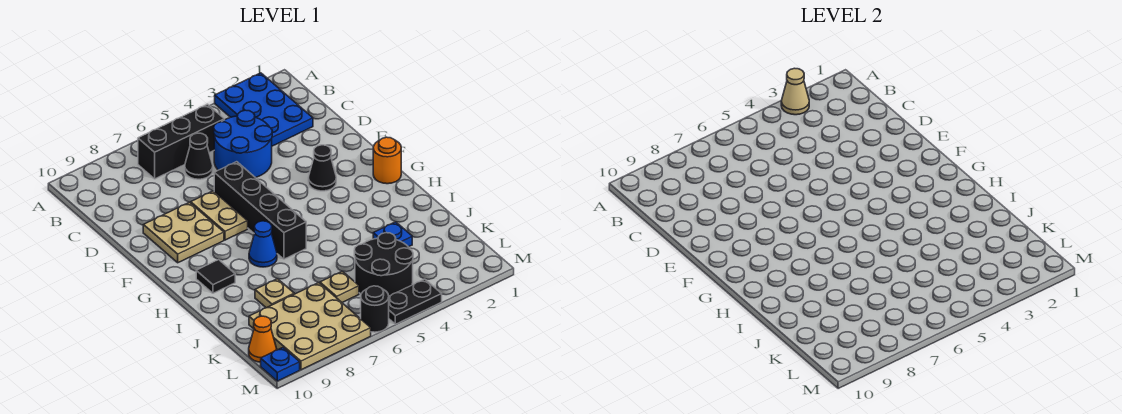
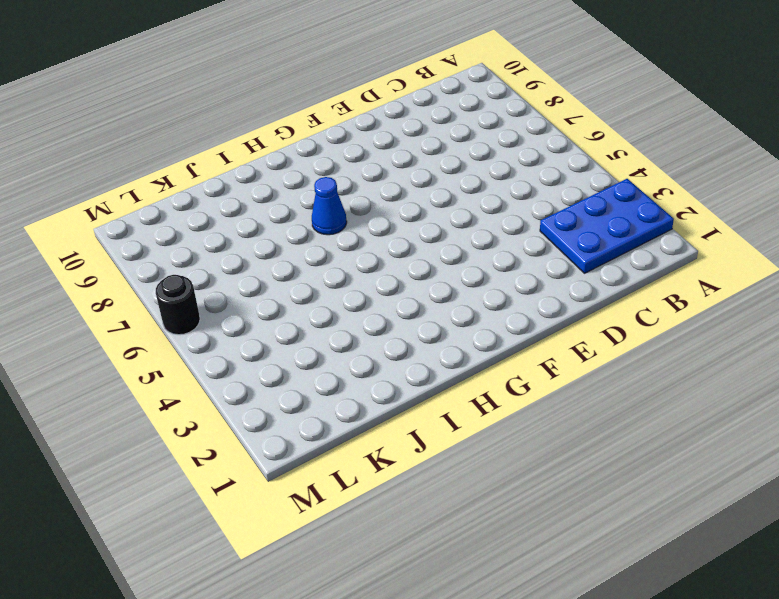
none -> black 1x3 brick [138,104,224,179]
none -> blue 2x2 round brick [214,110,272,178]
none -> black 1x1 cone [185,133,213,179]

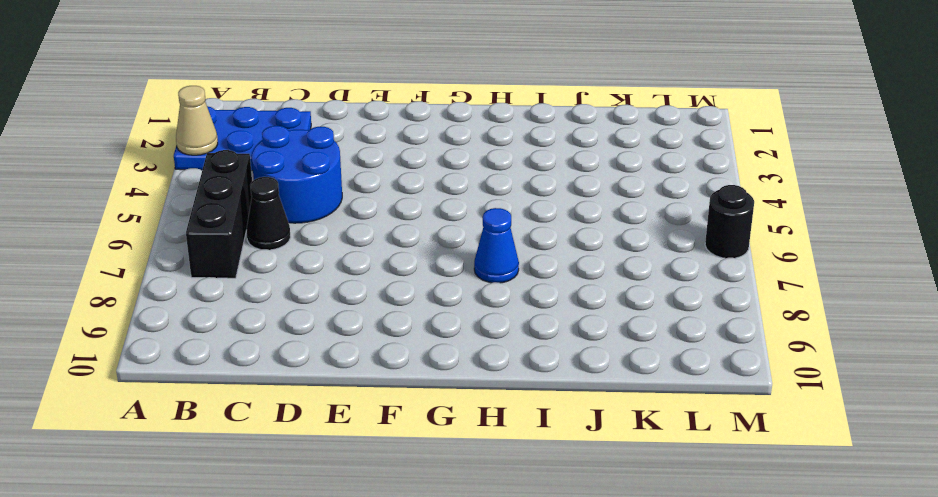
none -> black 1x4 brick [214,162,306,259]
none -> tan 1x2 plate [191,191,248,240]
none -> tan 2x2 plate [143,202,224,263]

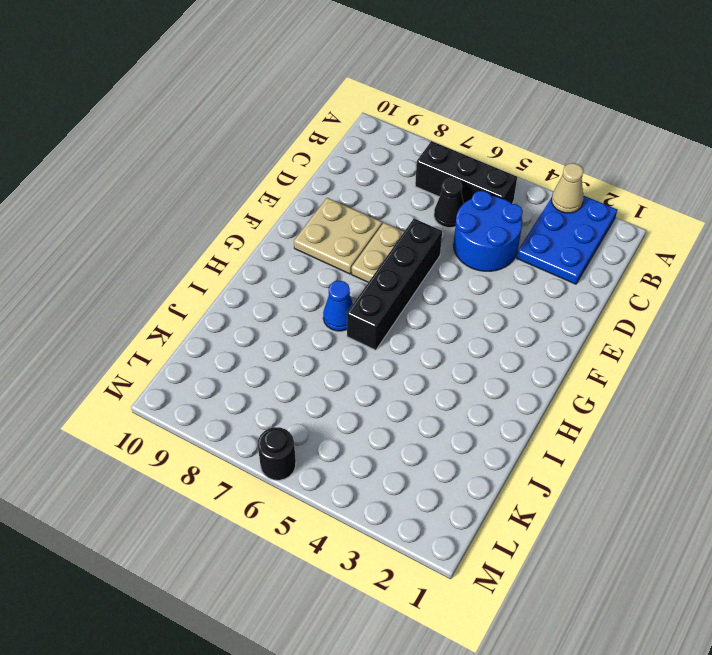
none -> black 1x1 cone [308,145,336,191]
none -> orange 1x1 round brick [373,137,401,184]
none -> black 1x1 tile [196,260,235,293]

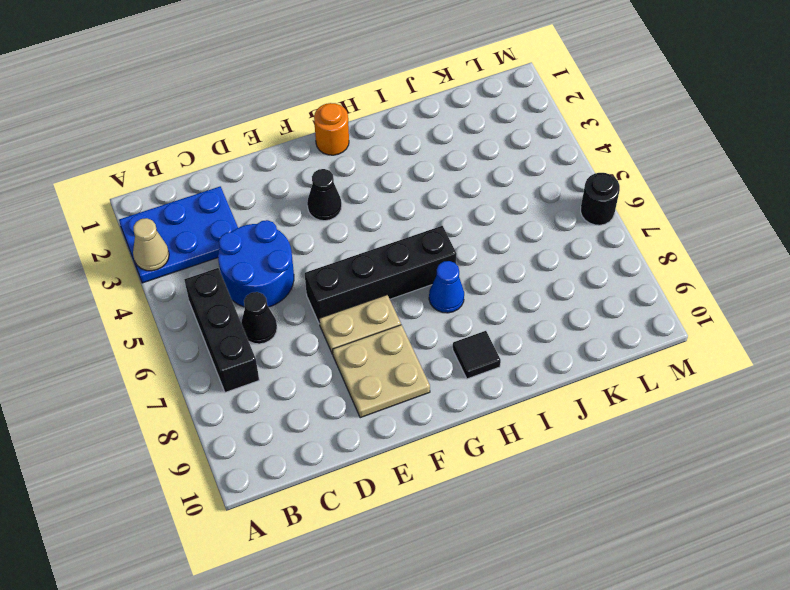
none -> blue 1x1 plate [373,222,412,247]
none -> tan 1x1 plate [255,279,294,308]
none -> black 2x2 round brick [354,233,413,296]

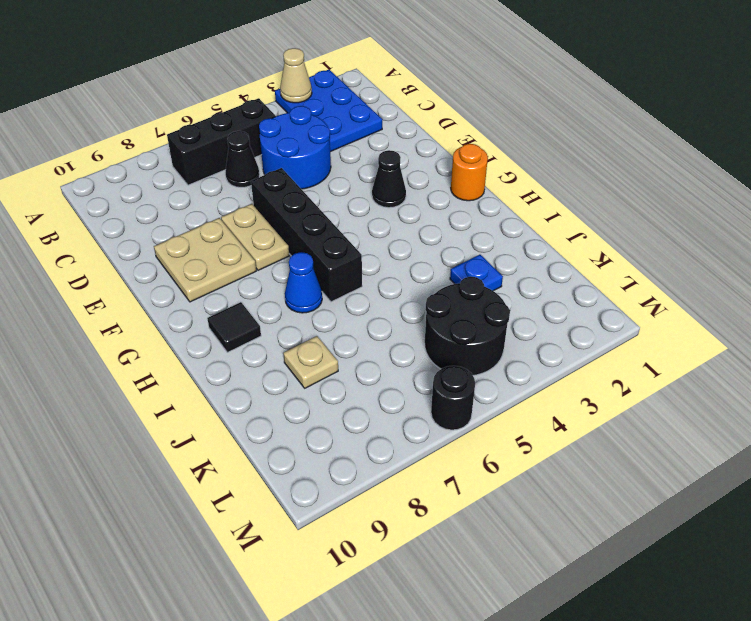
none -> tan 1x1 plate [320,271,359,302]
none -> tan 3x3 plate [249,283,371,370]
none -> orange 1x1 cone [249,316,277,362]

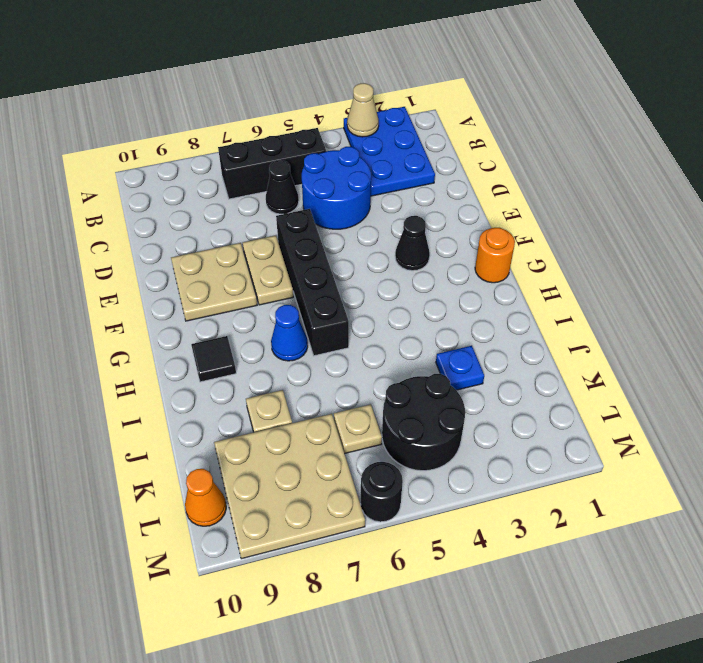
none -> black 1x2 plate [389,279,442,324]
none -> blue 1x1 plate [261,348,300,381]

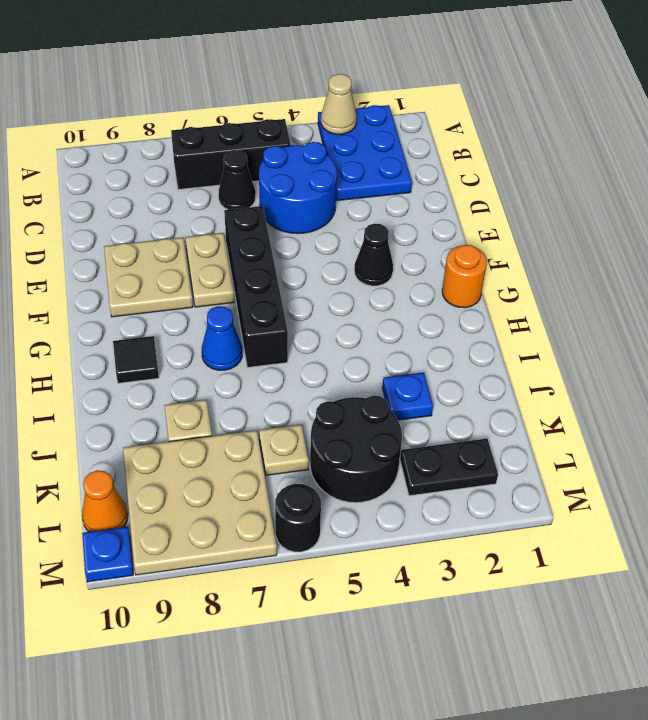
black 1x2 plate [400,439,498,496] -> black 1x2 plate moved to [389,279,442,324]

